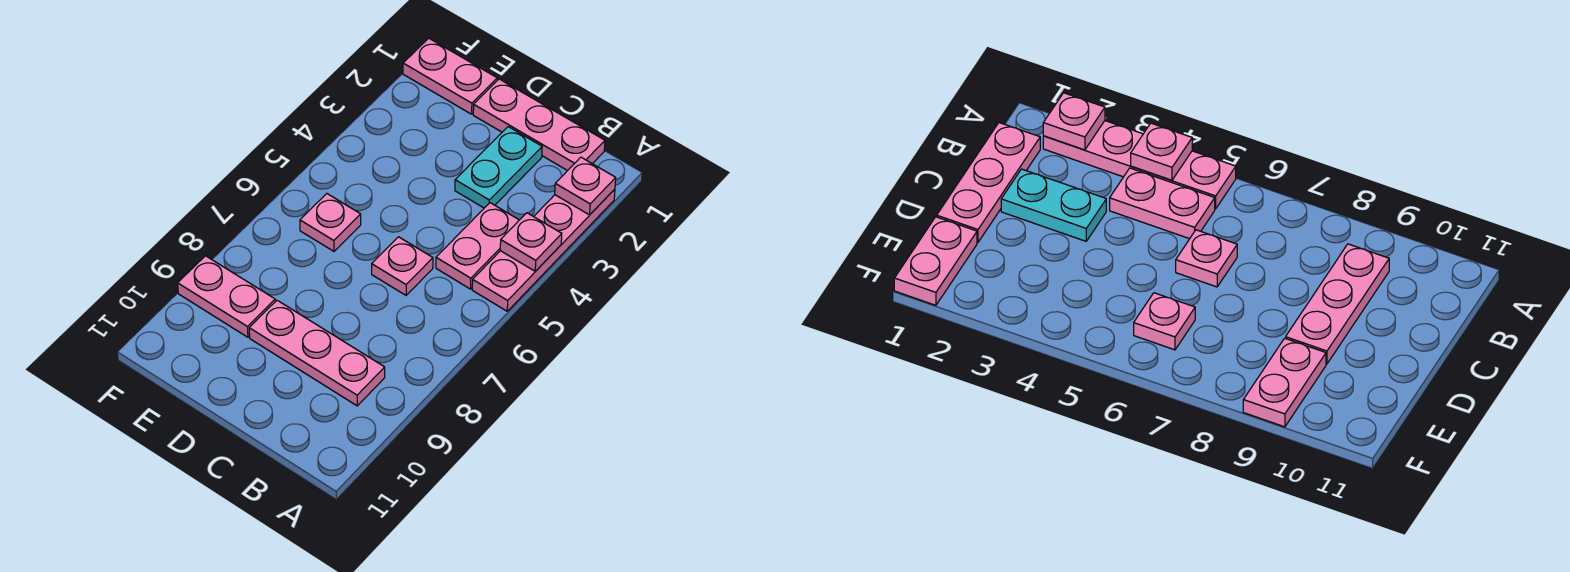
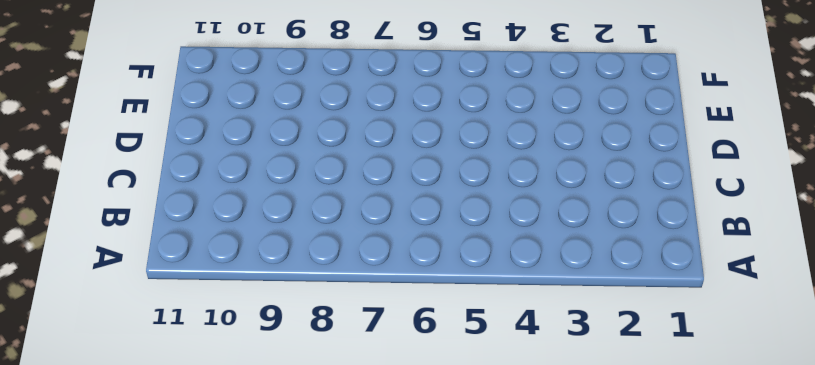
none -> pink 1x4 plate [472,189,615,311]
none -> pink 1x3 plate [473,79,605,171]

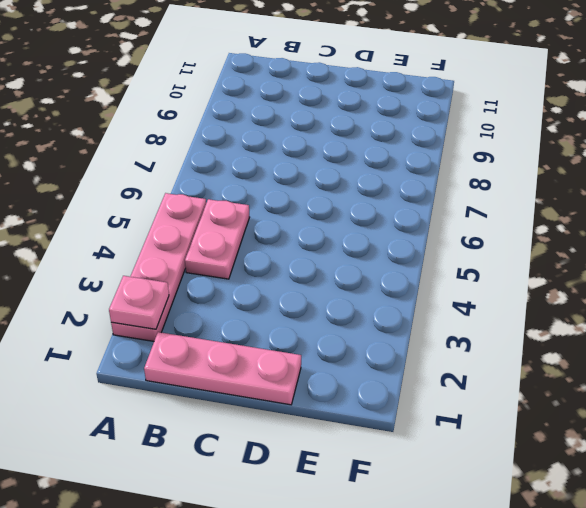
none -> pink 1x3 plate [249,300,385,406]
none -> cyan 1x2 plate [455,127,542,208]

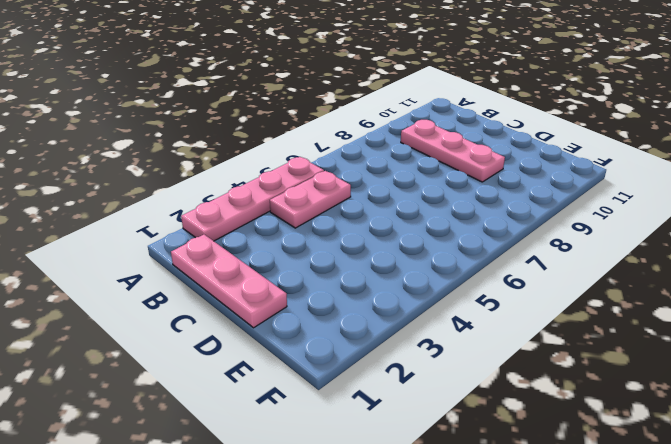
none -> cyan 1x2 plate [455,127,542,208]
none -> pink 1x1 plate [372,237,433,295]

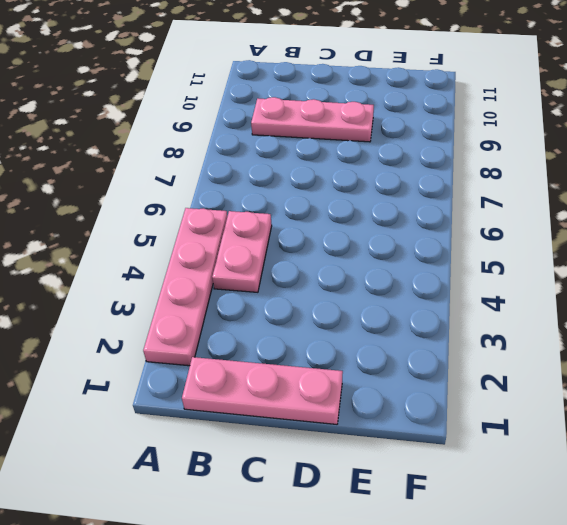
none -> cyan 1x2 plate [455,127,542,208]
none -> pink 1x1 plate [372,237,433,295]

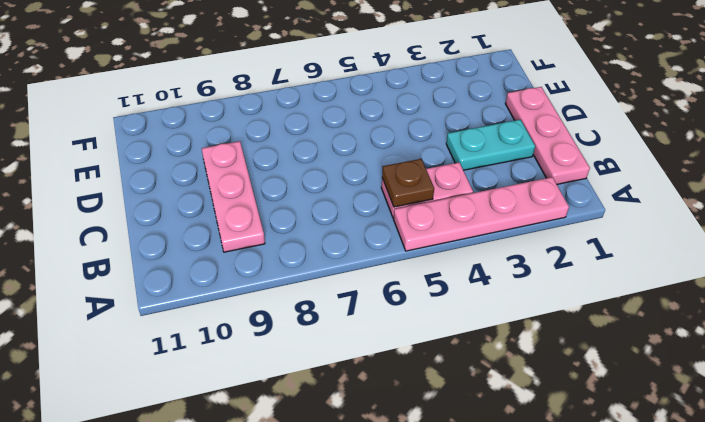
brown 1x1 plate [382,159,434,207] -> none
none -> pink 1x1 plate [372,237,433,295]
none -> pink 1x2 plate [403,38,497,114]

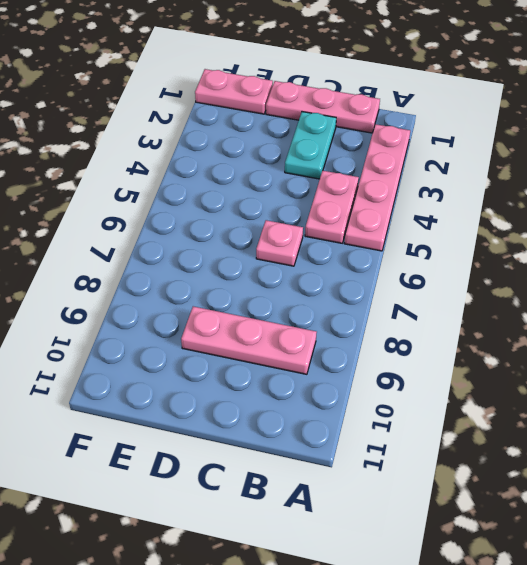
none -> pink 1x1 plate [300,194,361,251]
none -> pink 1x2 plate [178,256,275,337]

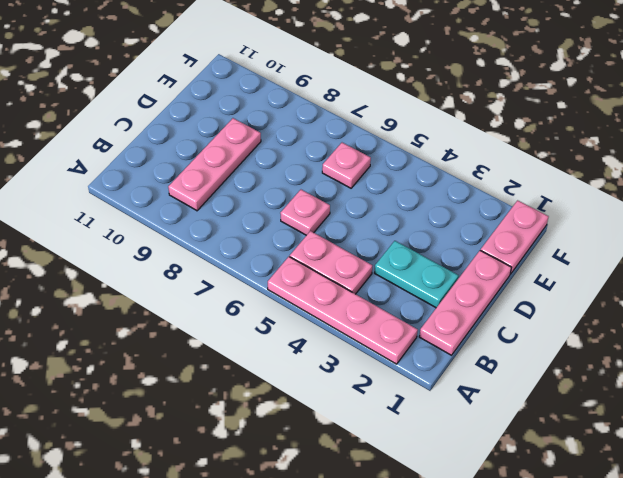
none -> pink 1x2 plate [178,256,275,337]
none -> pink 1x1 plate [555,157,616,215]

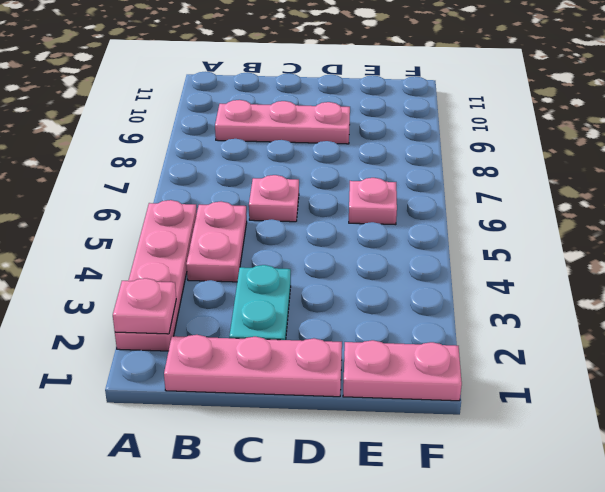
none -> pink 1x2 plate [178,256,275,337]
none -> pink 1x1 plate [500,213,562,271]

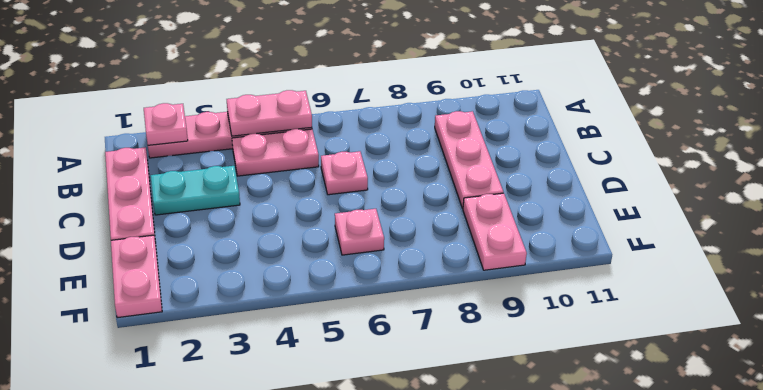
pink 1x2 plate [227,90,312,136] -> pink 1x1 plate [500,213,562,271]

